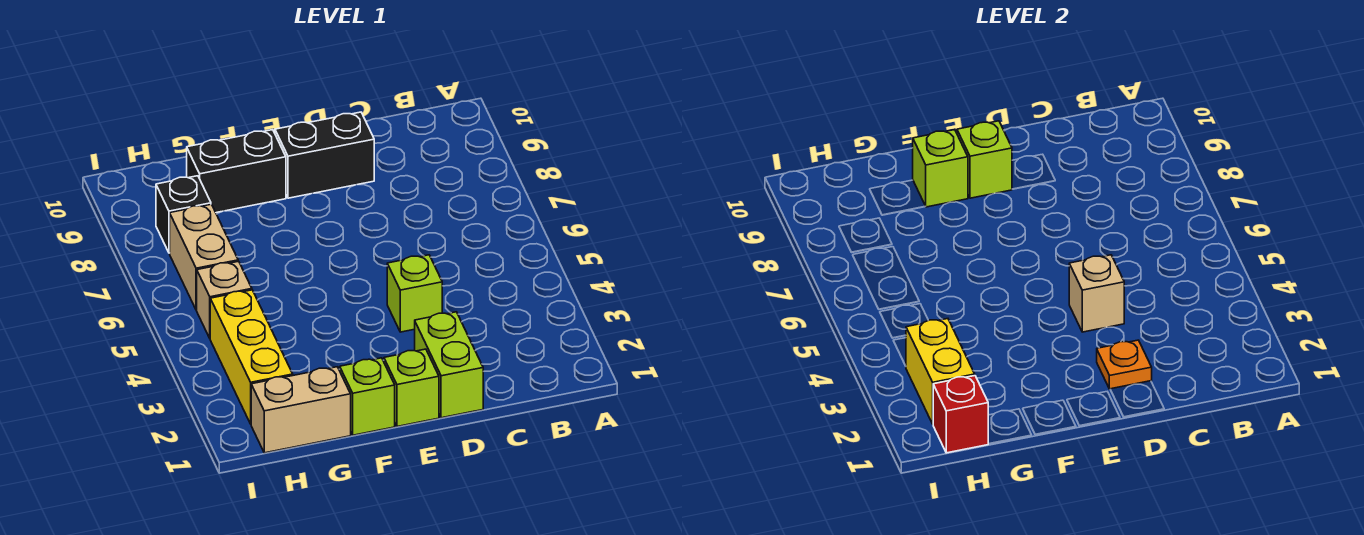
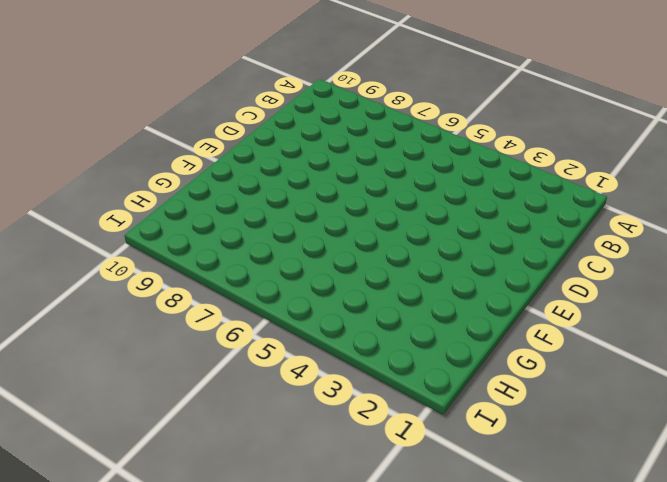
none -> lime 1x2 brick [415,312,483,418]
none -> lime 1x1 brick [387,255,442,332]
none -> black 1x2 brick [275,112,374,198]

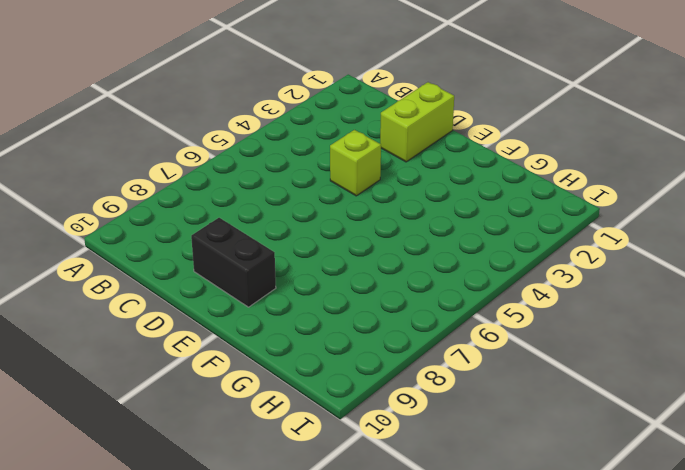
none -> lime 1x1 brick [384,349,439,427]
none -> lime 1x1 brick [340,358,395,435]
none -> black 1x2 brick [187,130,286,213]

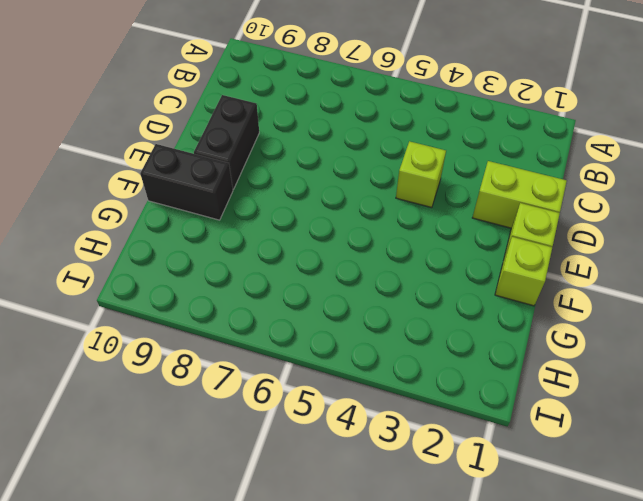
black 1x2 brick [140,144,233,220] -> black 1x2 brick turned to [187,130,286,213]
none -> tan 1x2 brick [251,367,351,453]
none -> yellow 1x3 brick [210,290,293,424]
none -> tan 1x1 brick [197,261,252,338]

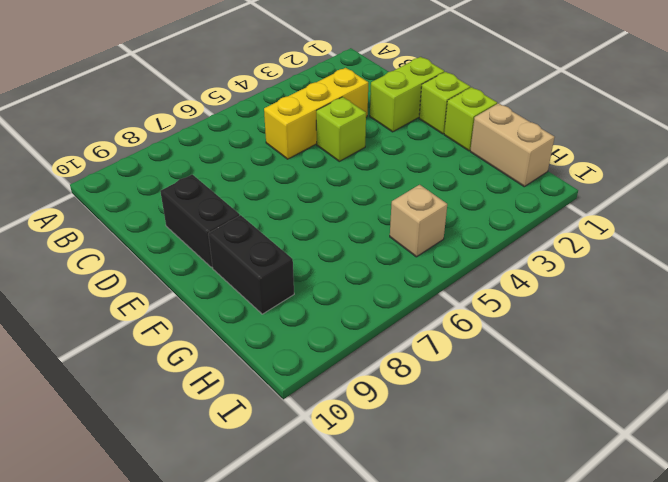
yellow 1x3 brick [264,68,368,159] -> yellow 1x3 brick moved to [210,290,293,424]
none -> tan 1x2 brick [170,204,238,310]
none -> black 1x1 brick [156,176,211,253]
none -> orange 1x1 plate [1097,340,1152,389]

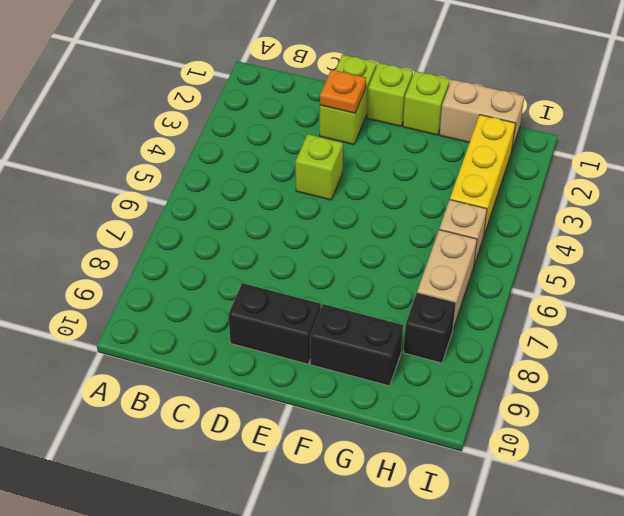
none -> tan 1x1 brick [1069,255,1124,332]
none -> lime 1x1 brick [957,121,1012,198]
none -> lime 1x1 brick [913,130,968,207]

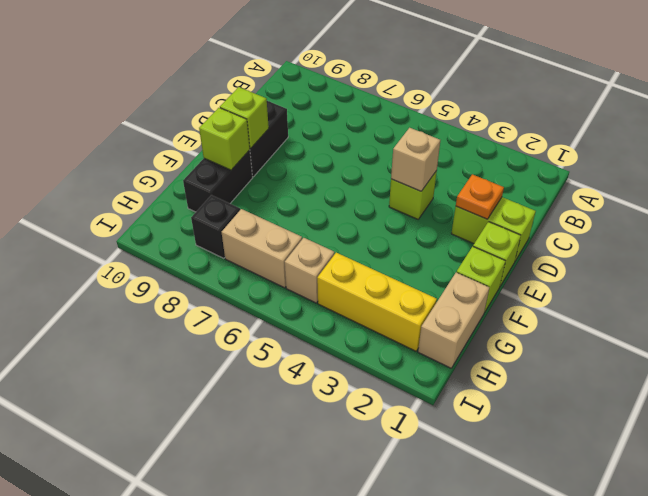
none -> red 1x1 brick [933,376,988,453]
none -> yellow 1x2 brick [906,319,975,424]

